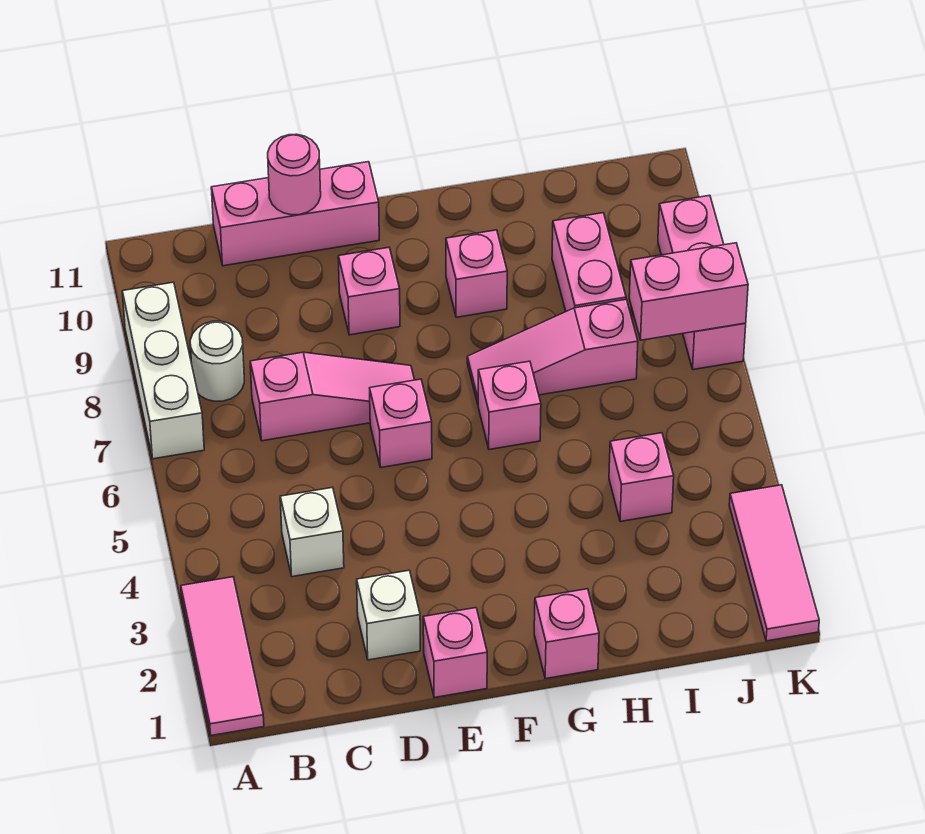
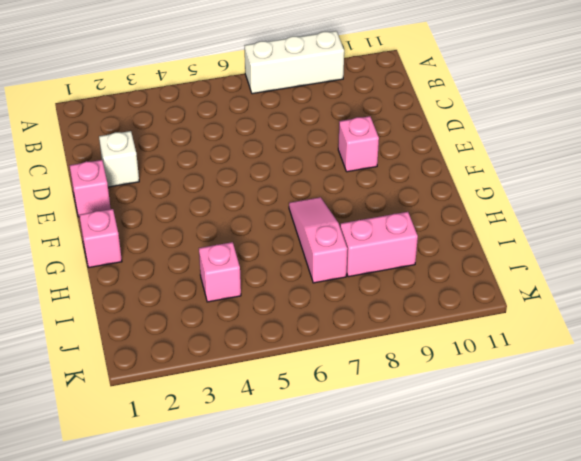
none -> pink 1x3 tile [181,577,264,736]
none -> white 1x1 round brick [190,321,244,401]
none -> white 1x1 brick [280,487,344,577]

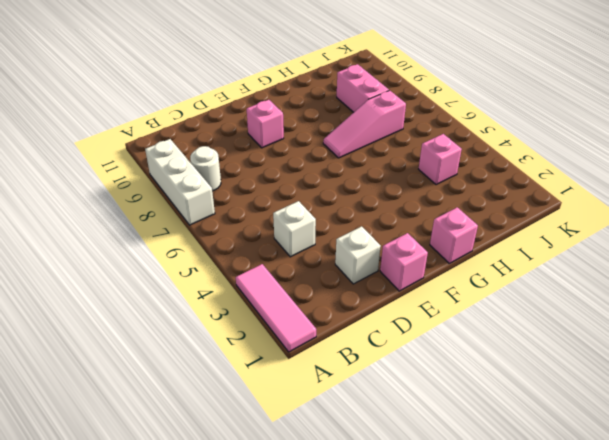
none -> pink 1x3 slope [250,352,414,441]
none -> pink 1x3 brick [211,162,379,266]
none -> pink 1x1 brick [370,379,432,468]

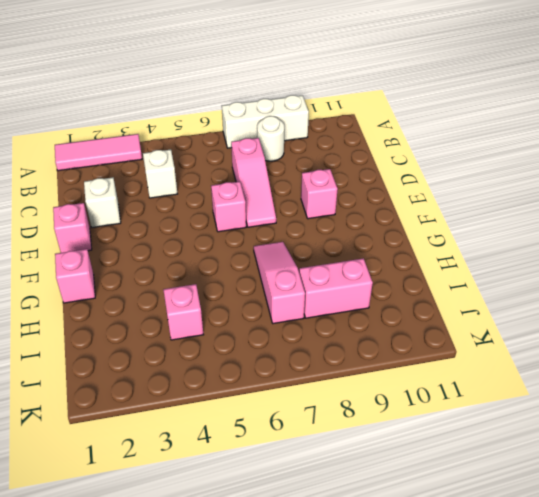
none -> pink 1x3 brick [211,162,379,266]
none -> pink 1x1 brick [478,361,541,450]
none -> pink 1x1 brick [446,230,507,317]

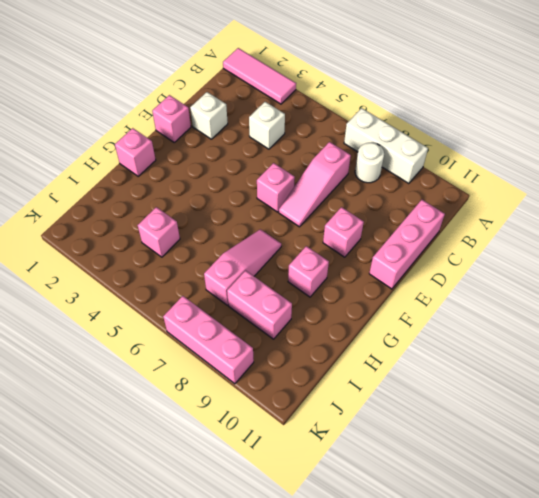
none -> pink 1x1 brick [478,361,541,450]
none -> pink 1x3 tile [729,485,819,641]
none -> pink 1x1 round brick [268,134,321,215]

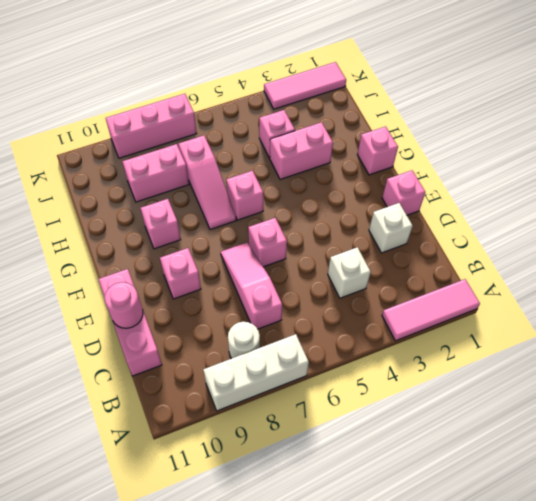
pink 1x2 brick [270,122,333,180] -> pink 1x2 brick turned to [629,243,748,340]

